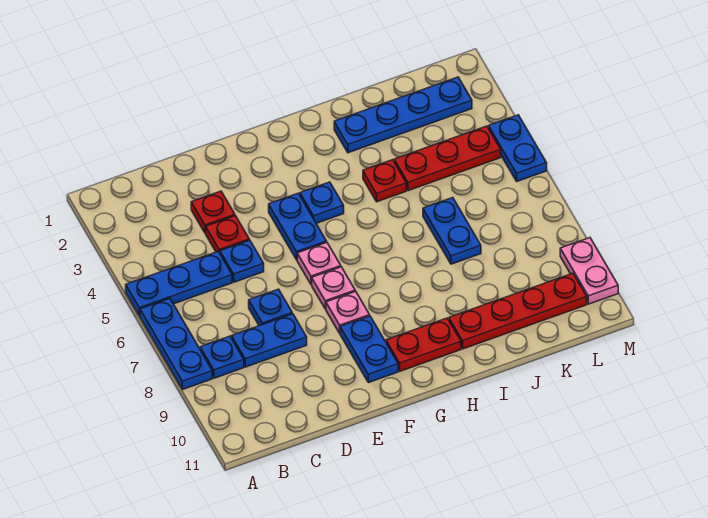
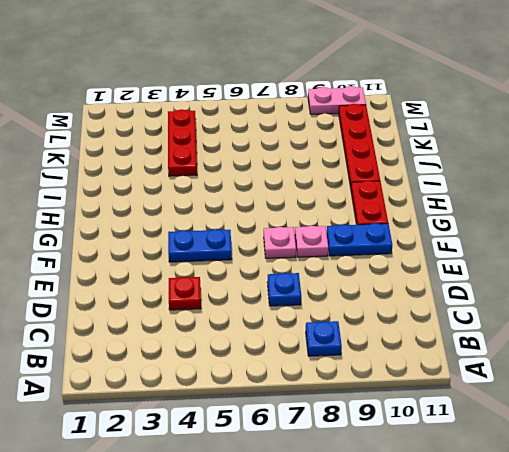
none -> blue 1x3 plate [126,251,232,316]
none -> blue 1x3 plate [140,298,212,389]
none -> blue 1x2 plate [232,314,307,367]

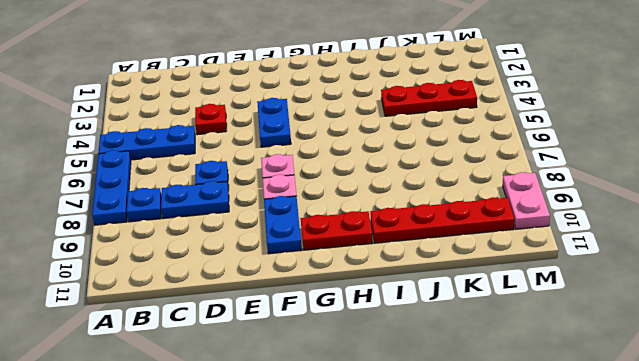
none -> red 1x1 plate [191,191,235,233]
none -> blue 1x1 plate [220,240,264,282]
none -> pink 1x1 plate [297,242,341,284]

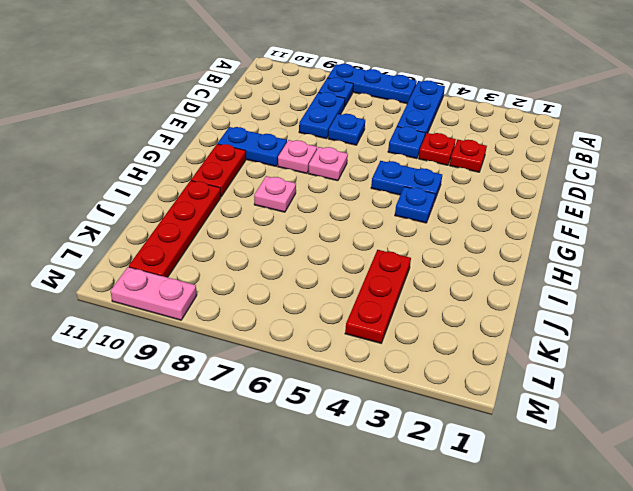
pink 1x1 plate [254,176,296,212] -> pink 1x1 plate moved to [297,242,341,284]
none -> blue 1x4 plate [334,77,472,153]
none -> red 1x1 plate [363,160,406,202]
none -> blue 1x2 plate [423,198,481,264]

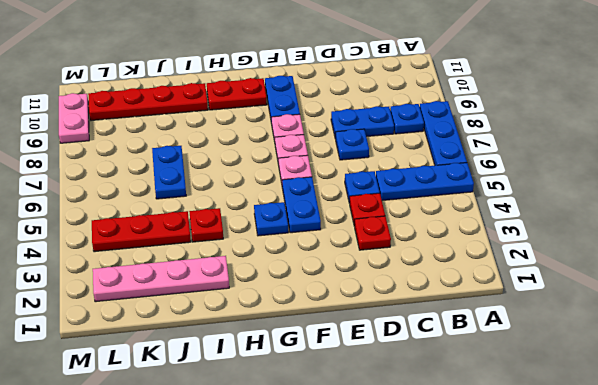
pink 1x4 plate [93,256,229,302] -> blue 1x4 plate [334,77,472,153]
none -> blue 1x2 plate [489,115,547,181]

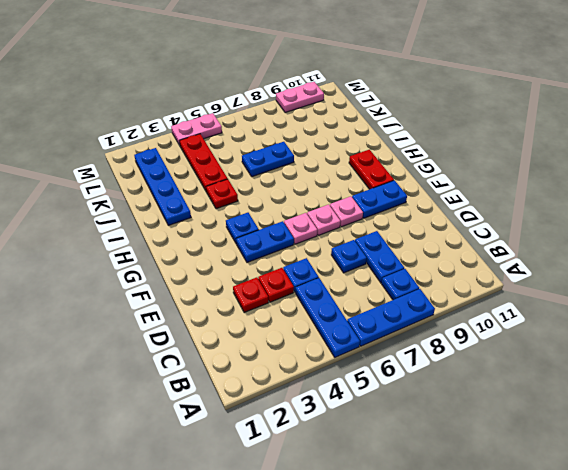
pink 1x2 plate [171,113,222,145] -> blue 1x2 plate [489,115,547,181]
none -> red 1x4 plate [449,273,587,349]

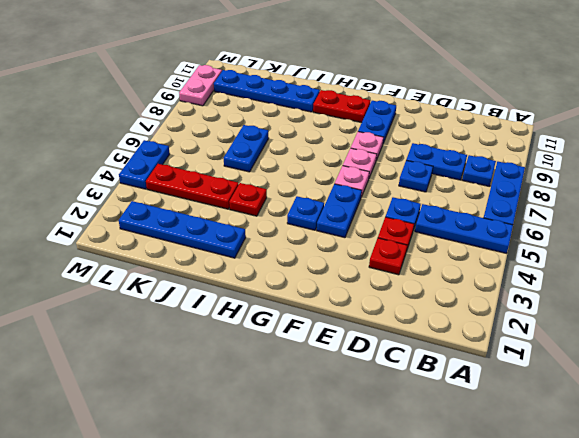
blue 1x4 plate [214,70,320,112] -> red 1x4 plate [449,273,587,349]

